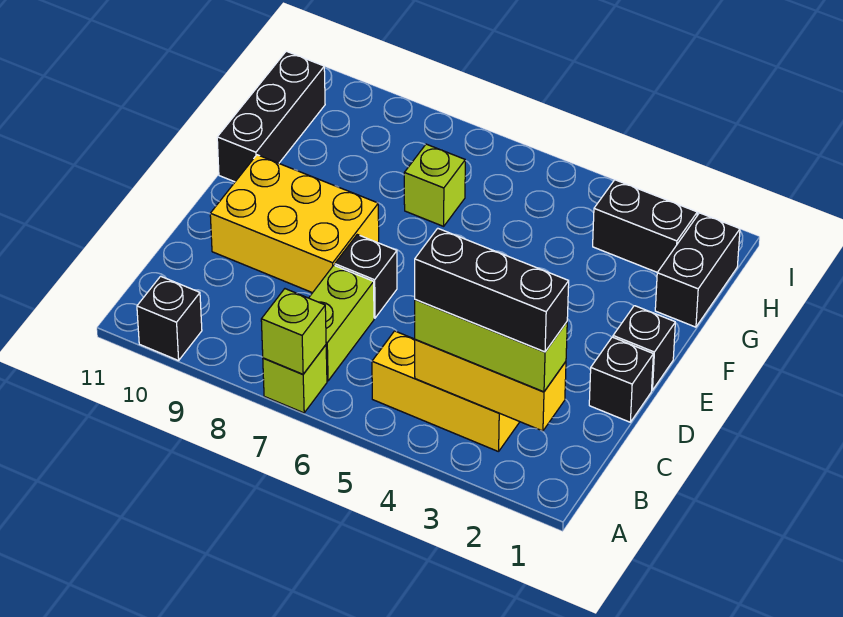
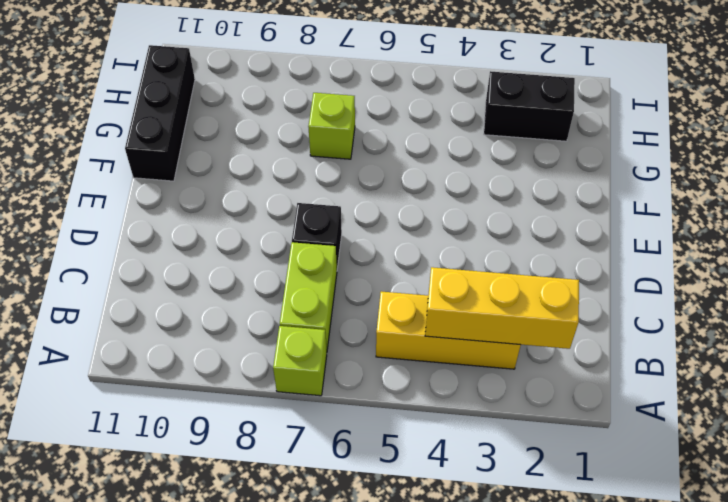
none -> black 1x1 brick [137,276,202,361]
none -> black 1x1 brick [589,337,653,422]
none -> yellow 2x3 brick [210,155,379,293]

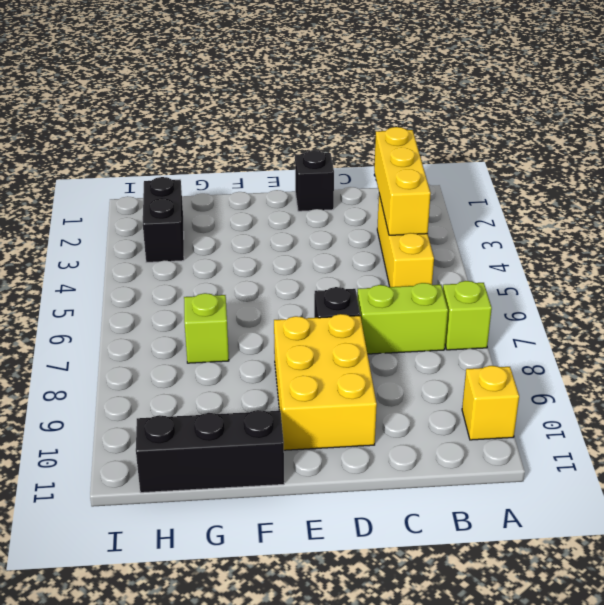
yellow 1x1 brick [462,366,519,440] -> black 1x1 brick [137,276,202,361]
none -> black 1x1 brick [613,306,675,390]
none -> black 1x2 brick [655,213,740,327]
none -> lime 1x1 brick [261,289,326,374]

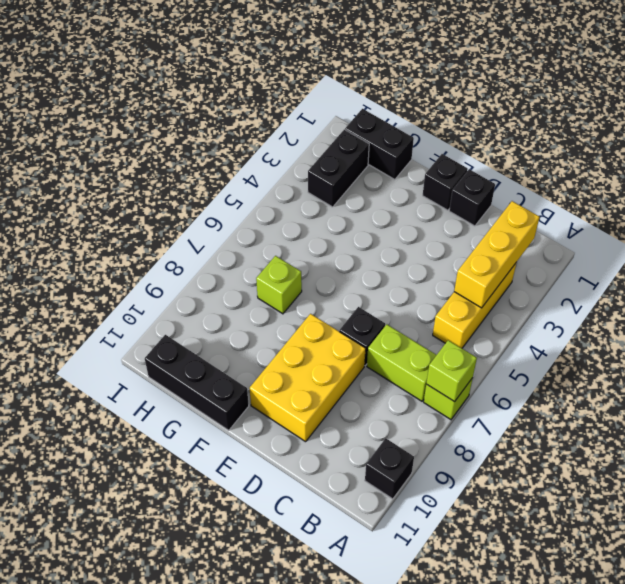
none -> lime 1x3 brick [415,299,567,392]
none -> black 1x3 brick [415,228,569,352]

